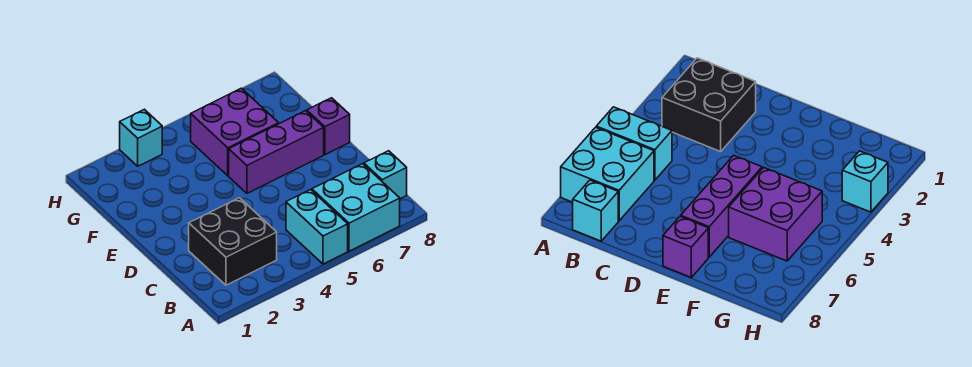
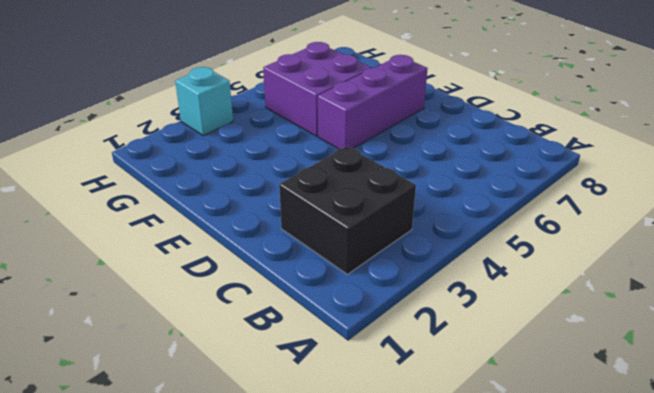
none -> cyan 1x2 brick [286,190,348,264]
none -> cyan 2x2 brick [312,164,400,251]

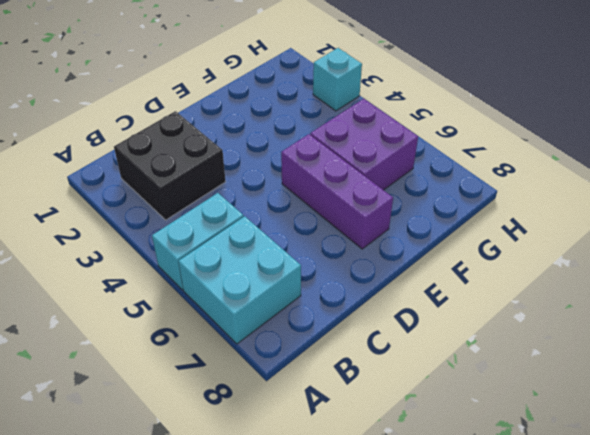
none -> cyan 1x1 brick [364,151,407,199]
none -> purple 1x1 brick [307,98,350,155]

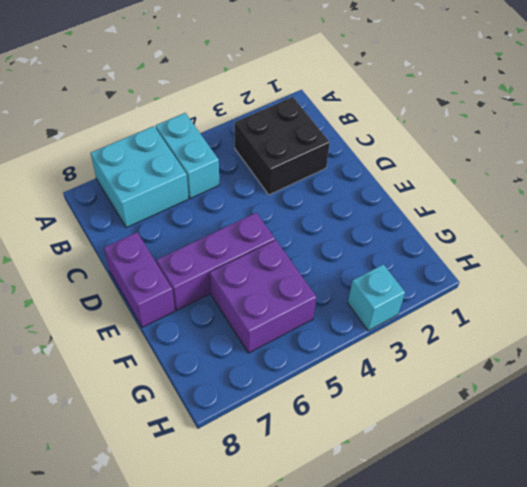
purple 1x2 brick [104,232,175,328] -> purple 1x1 brick [307,98,350,155]
none -> cyan 1x1 brick [364,151,407,199]

